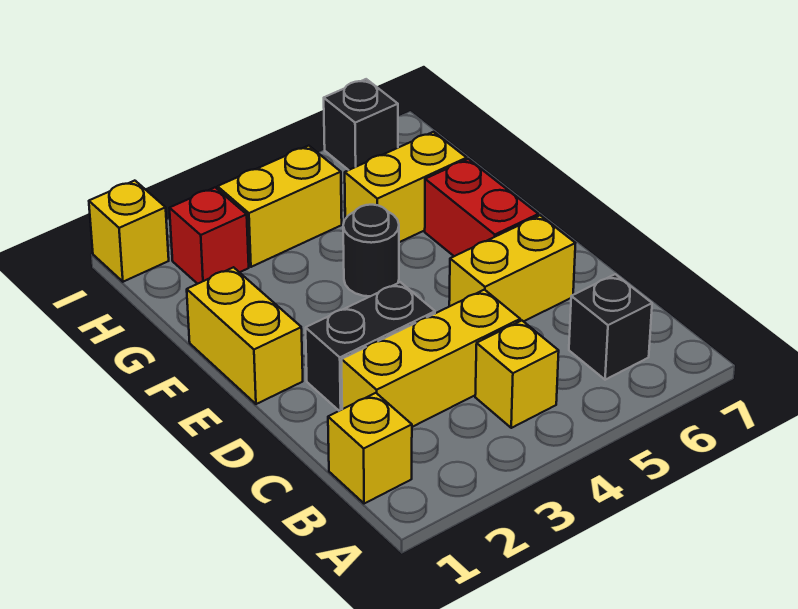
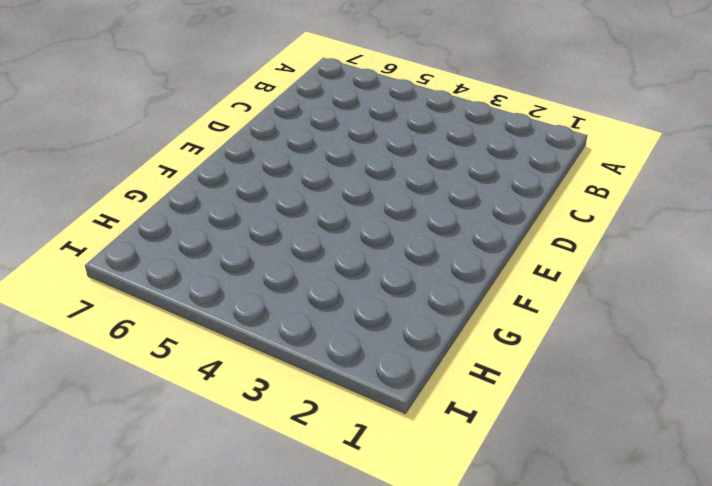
none -> yellow 1x1 brick [328,393,412,504]
none -> yellow 1x1 brick [475,321,559,428]
none -> black 1x1 brick [569,274,652,380]

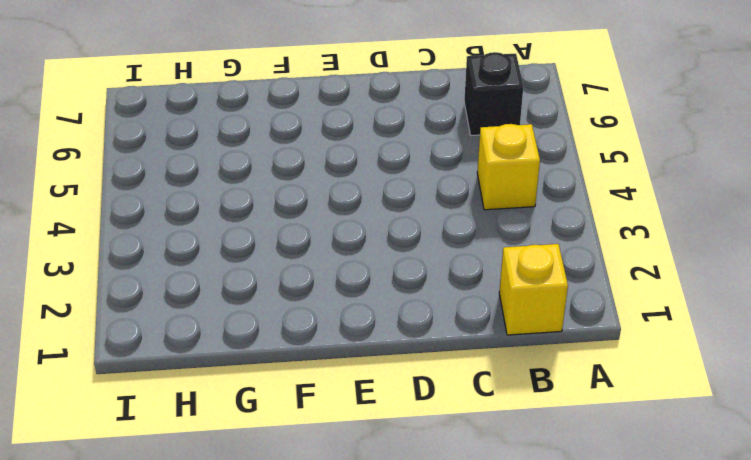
none -> yellow 1x3 brick [342,290,520,427]
none -> black 1x2 brick [306,282,435,411]
none -> yellow 1x2 brick [449,215,575,322]

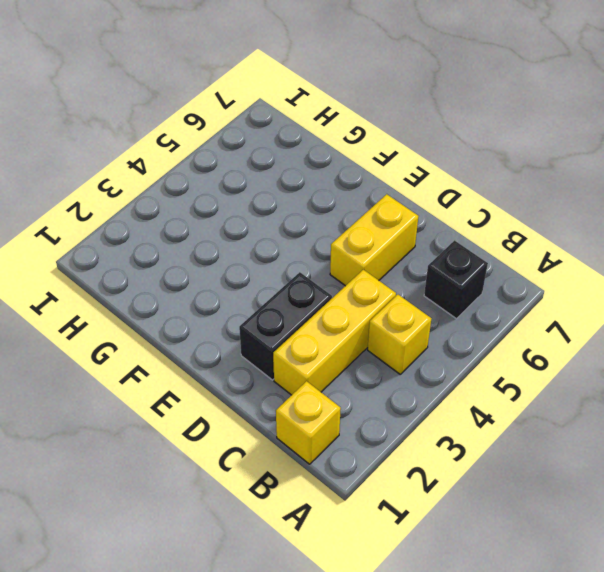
none -> yellow 1x2 brick [187,267,303,404]
none -> red 1x2 brick [425,159,538,256]
none -> black 1x1 round brick [343,205,399,296]

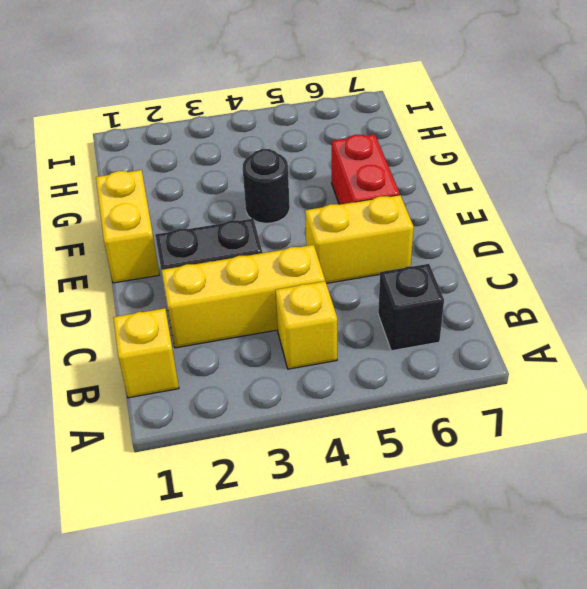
none -> yellow 1x2 brick [345,132,467,242]
none -> red 1x1 brick [170,188,249,284]
none -> yellow 1x2 brick [218,146,342,267]

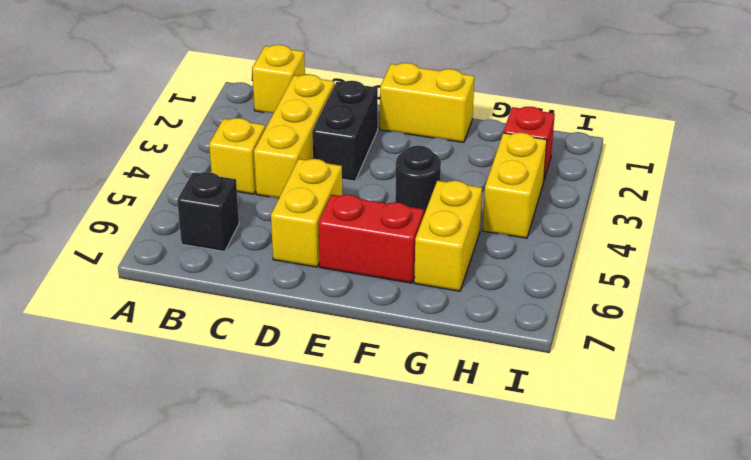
none -> yellow 1x1 brick [89,181,169,282]
none -> black 1x1 brick [324,79,398,170]

